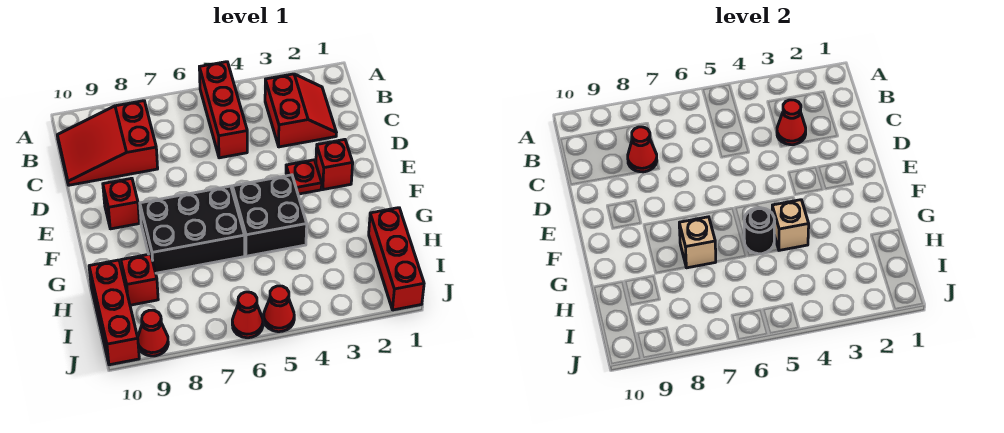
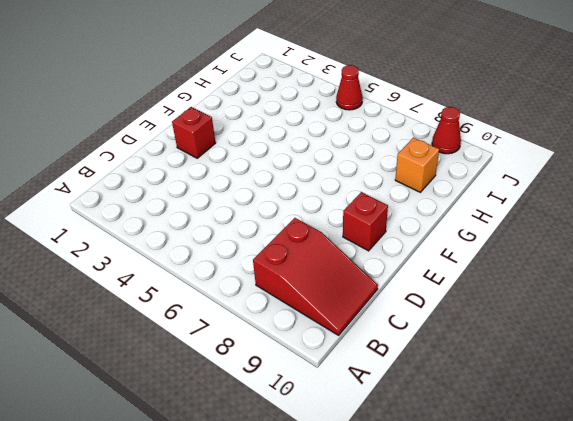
orange 1x1 brick [395,138,439,192] -> red 1x1 brick [121,254,158,305]
none -> red 1x3 brick [199,62,247,158]
none -> red 2x2 slope [265,74,336,147]
none -> red 1x1 plate [286,160,322,194]

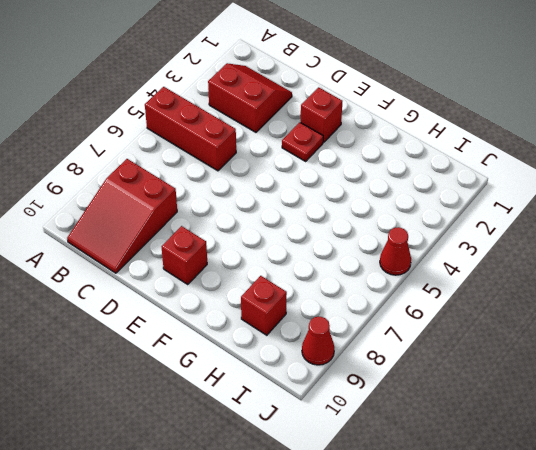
none -> black 2x2 brick [232,175,307,256]
none -> black 2x3 brick [140,186,245,273]
none -> red 1x3 brick [369,208,424,310]

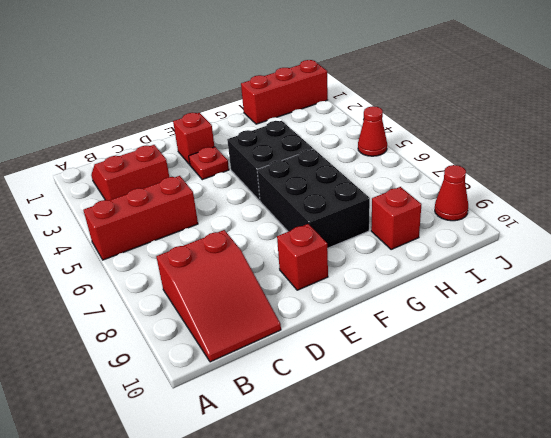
none -> red 1x3 brick [89,260,139,365]
none -> red 1x1 cone [232,292,263,338]
none -> red 1x1 cone [777,100,806,145]

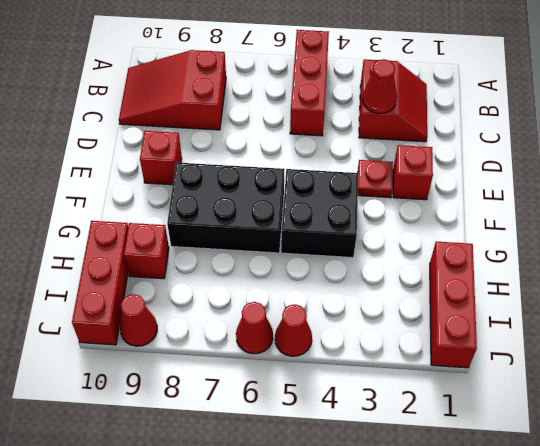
none -> red 1x1 cone [628,127,657,172]
none -> tan 1x1 brick [772,200,809,250]
none -> black 1x1 round brick [744,208,775,254]

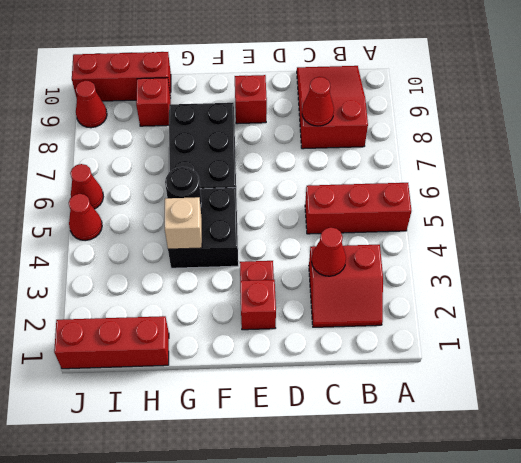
none -> tan 1x1 brick [679,217,716,268]

